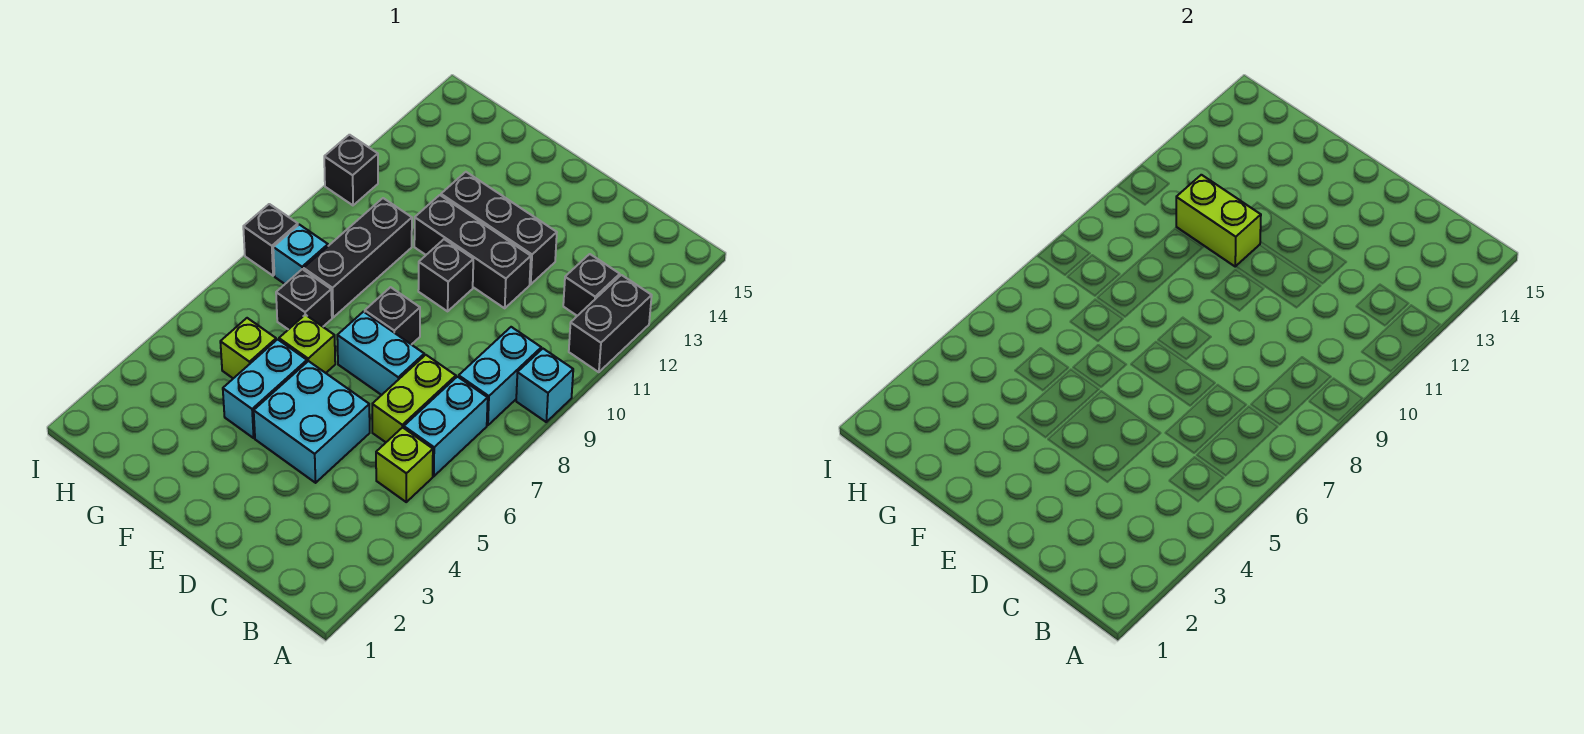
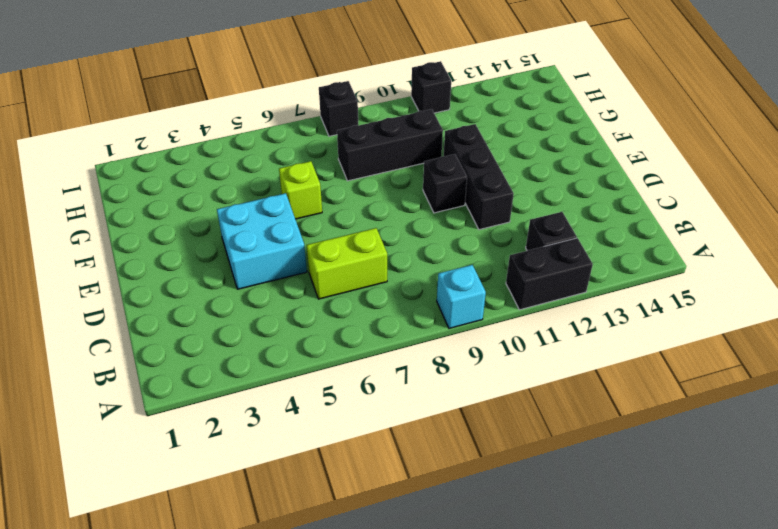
none -> lime 1x1 brick [376,427,433,502]
none -> cyan 1x2 brick [404,377,488,476]
none -> cyan 1x2 brick [459,327,541,425]

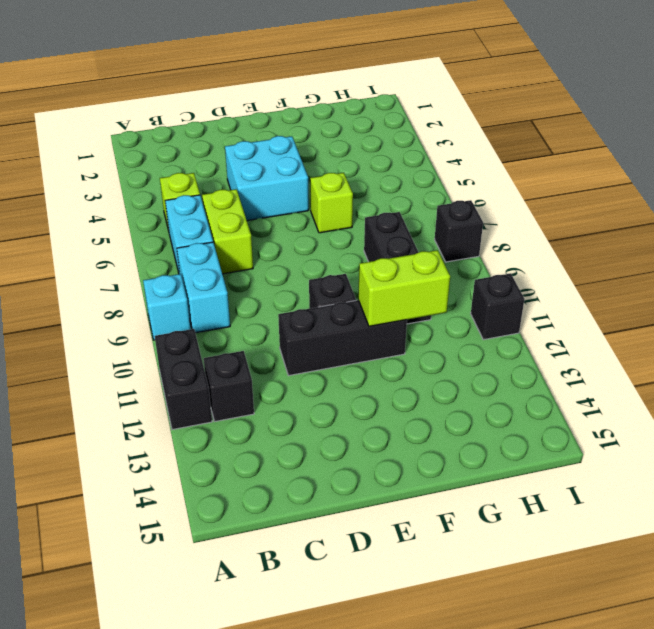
none -> cyan 1x2 brick [337,312,424,395]
none -> black 1x3 brick [441,172,557,284]
none -> black 1x1 brick [365,287,420,345]

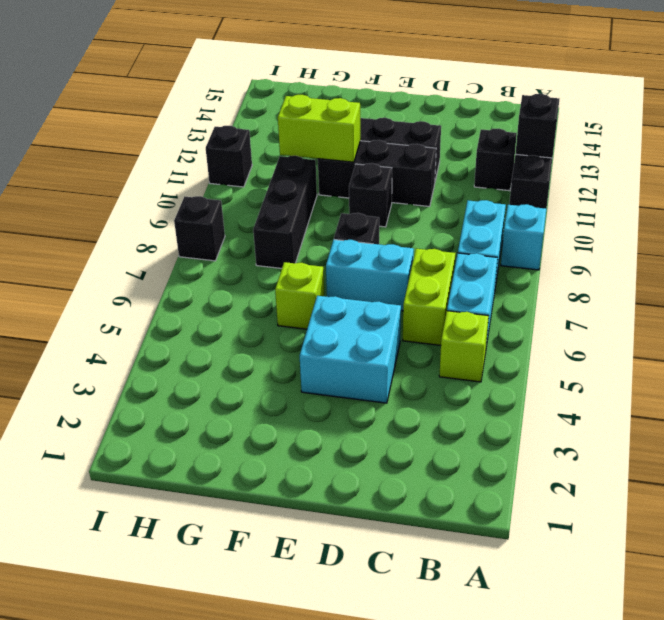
black 1x1 brick [515,94,559,158] -> black 1x1 brick moved to [276,269,332,329]
none -> cyan 1x2 brick [223,339,307,438]
none -> lime 1x1 brick [220,318,276,378]
none -> cyan 1x1 brick [273,225,328,284]

